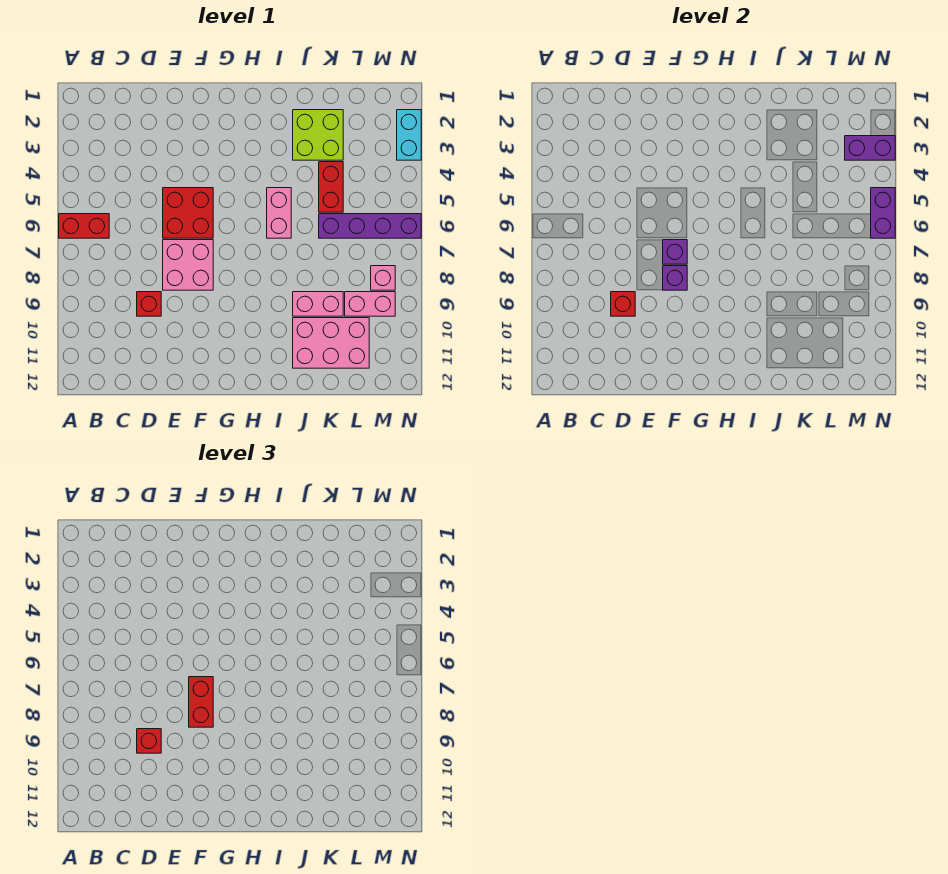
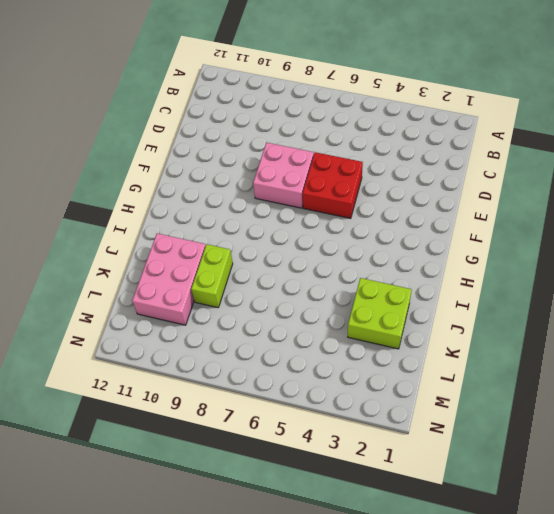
lime 1x2 brick [191,244,233,308] -> pink 1x2 brick [293,292,343,316]
none -> red 1x2 brick [59,214,109,238]
none -> red 1x1 brick [137,292,161,316]
none -> pink 1x2 brick [267,188,291,238]

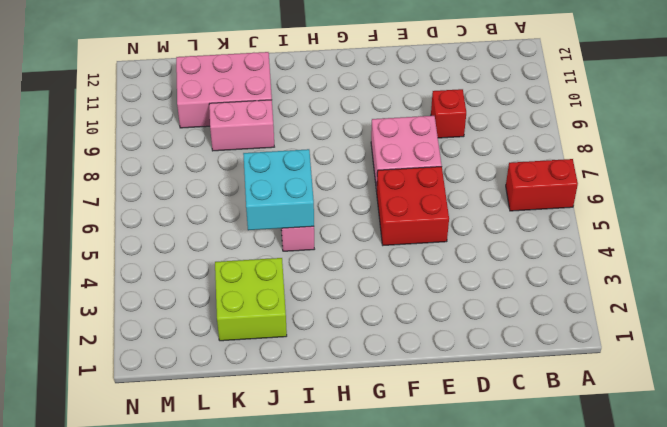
cyan 2x2 brick [243,149,314,230] -> none
none -> red 1x2 brick [319,162,343,212]
none -> purple 1x4 brick [319,214,421,238]
none -> pink 1x2 brick [345,292,395,316]

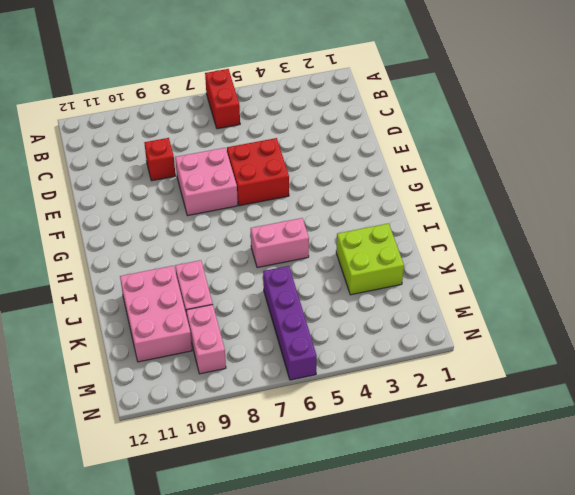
none -> red 1x2 brick [319,162,343,212]
none -> pink 1x1 brick [371,266,395,290]
none -> cyan 1x2 brick [397,110,421,160]

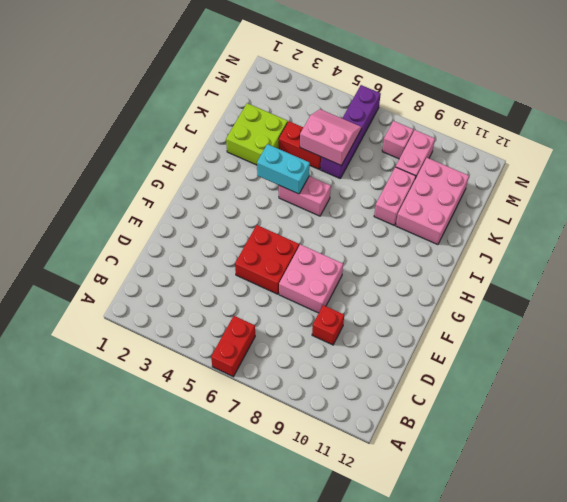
cyan 1x2 brick [257,144,310,194] -> cyan 1x2 brick moved to [397,110,421,160]
pink 2x2 slope [300,109,361,165] -> none
none -> red 1x1 brick [611,292,635,316]
none -> purple 1x1 brick [663,240,687,264]
none -> purple 1x1 brick [663,266,687,290]

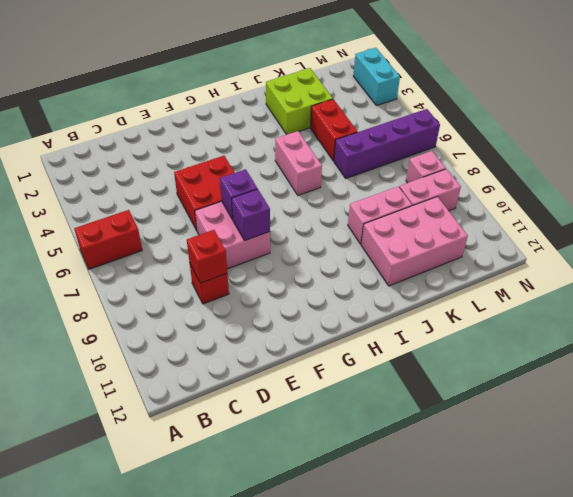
none -> purple 1x2 brick [845,136,895,160]
none -> purple 1x2 brick [871,188,895,238]
none -> red 1x1 brick [137,729,161,753]

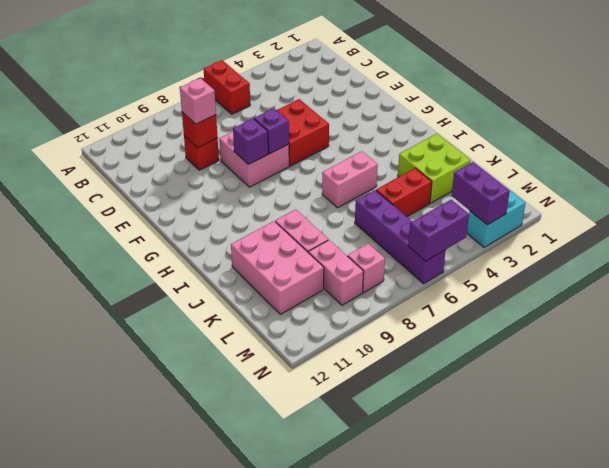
pink 1x1 brick [180,78,216,124] -> red 1x1 brick [137,729,161,753]
none -> red 1x2 brick [189,677,213,727]

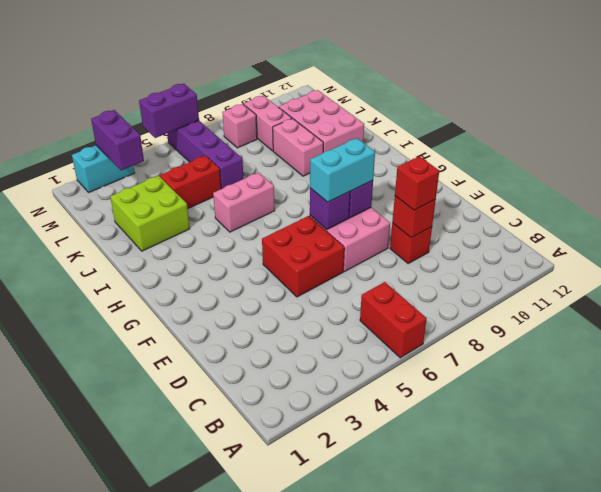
cyan 1x2 brick [310,138,375,202] -> red 1x2 brick [189,677,213,727]

